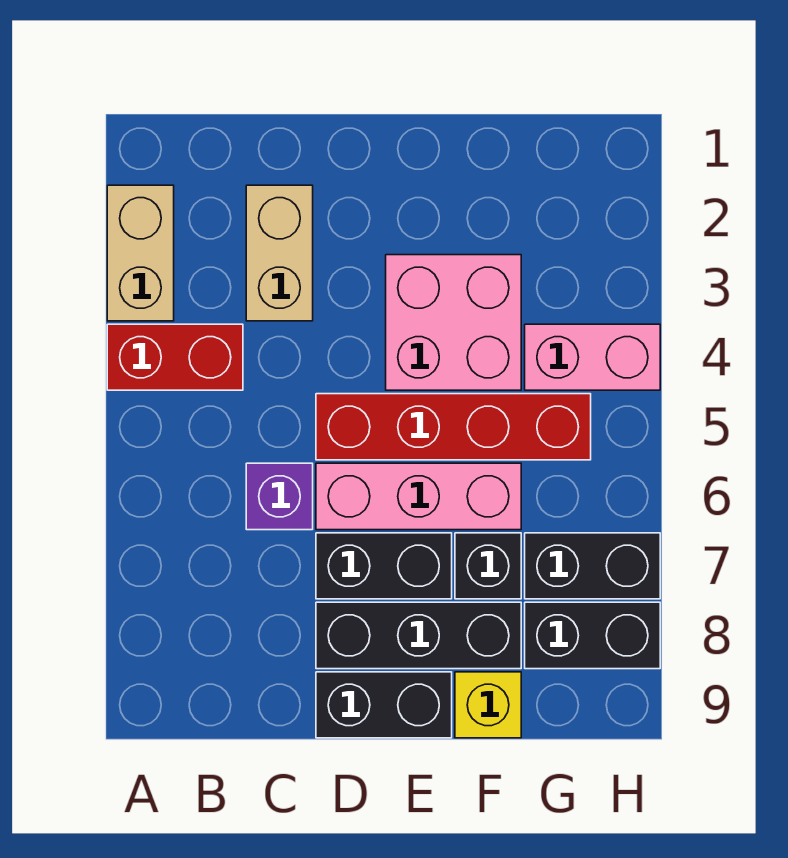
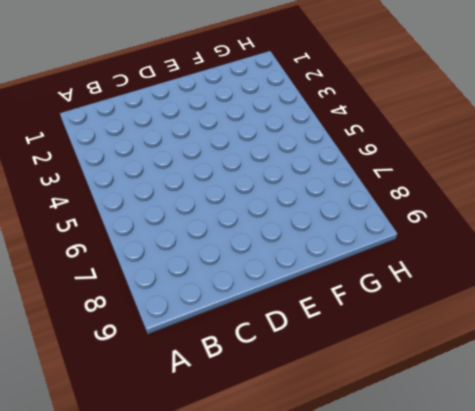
none -> tan 1x2 brick [107,185,174,321]
none -> red 1x2 brick [107,324,243,390]
none -> tan 1x2 brick [246,185,313,321]

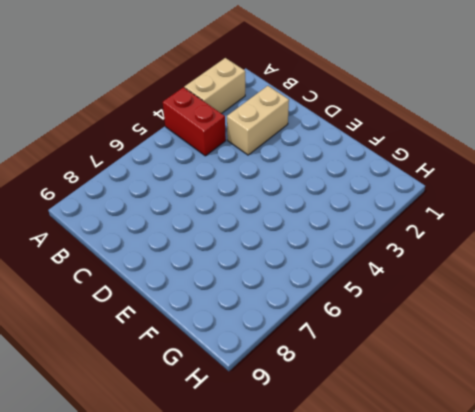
none -> purple 1x1 brick [246,463,313,530]
none -> red 1x4 brick [316,394,591,460]
none -> pink 1x3 brick [316,463,521,530]

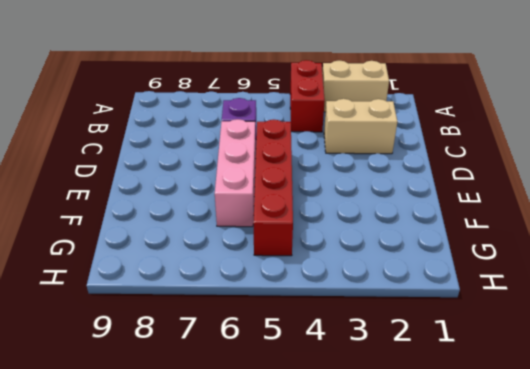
none -> black 1x2 brick [316,533,452,599]
none -> black 1x3 brick [316,602,521,669]
none -> black 1x2 brick [316,672,452,738]

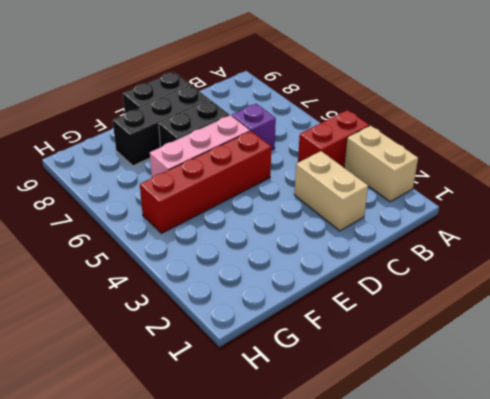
none -> pink 2x2 brick [386,255,521,390]
none -> black 1x1 brick [455,533,521,599]
none -> yellow 1x1 brick [455,672,521,738]

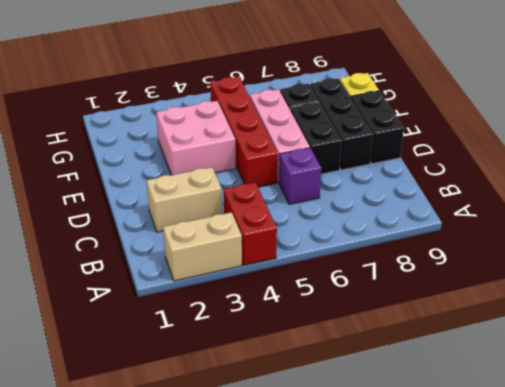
none -> pink 1x2 brick [525,324,660,390]
none -> black 1x2 brick [525,533,660,599]
none -> black 1x2 brick [525,602,660,669]

